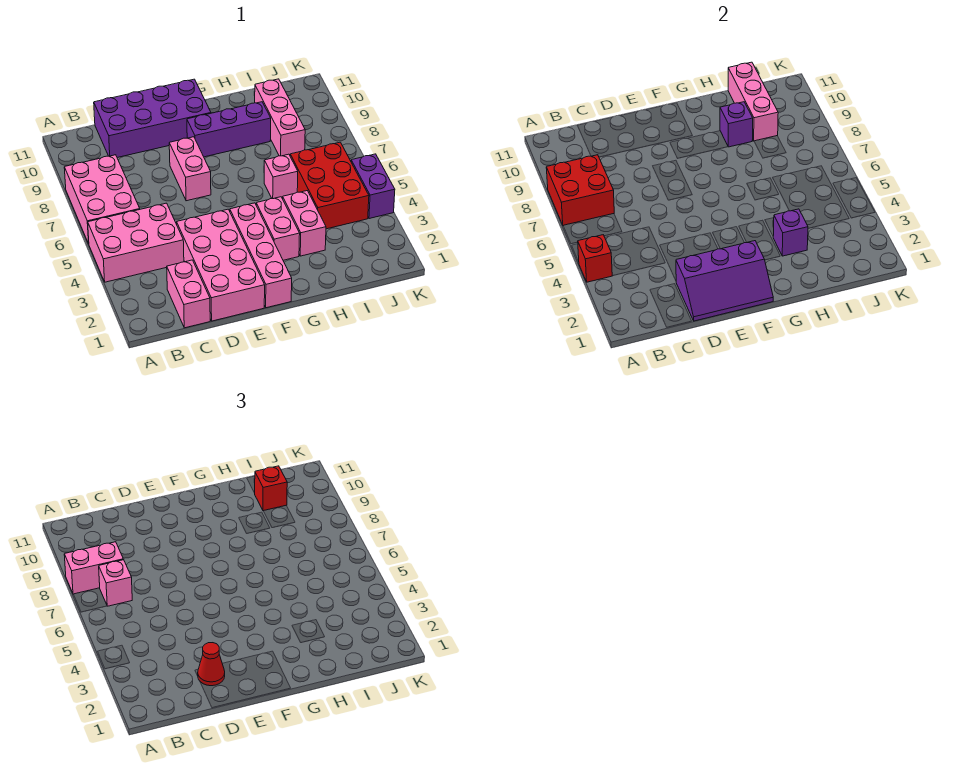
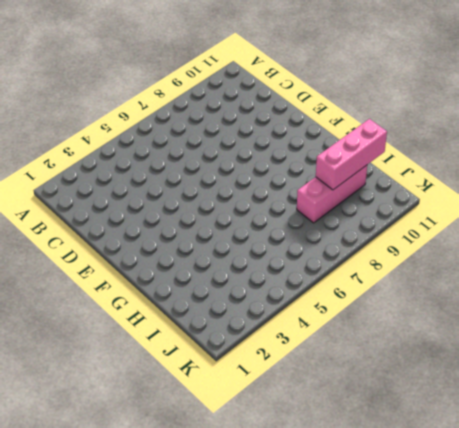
none -> pink 2x3 brick [88,203,184,282]
none -> pink 2x3 brick [64,155,140,244]
none -> pink 1x2 brick [167,260,210,328]

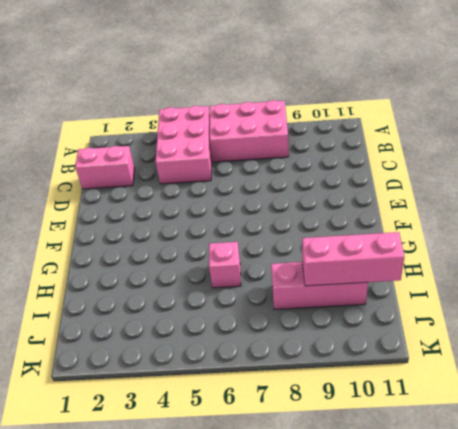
none -> purple 2x4 brick [94,79,211,158]
none -> pink 2x4 brick [177,209,265,321]
none -> pink 1x2 brick [169,137,211,201]

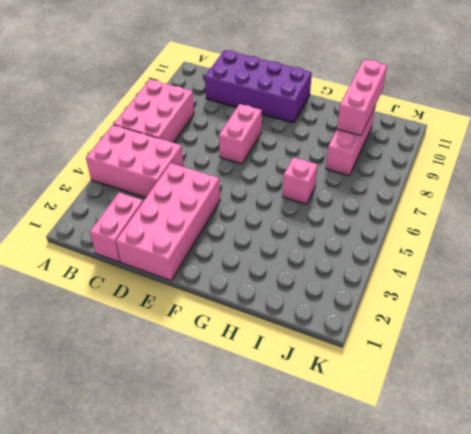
none -> pink 1x4 brick [230,203,292,308]
none -> purple 1x3 brick [187,102,271,157]
none -> pink 1x2 brick [256,197,300,260]

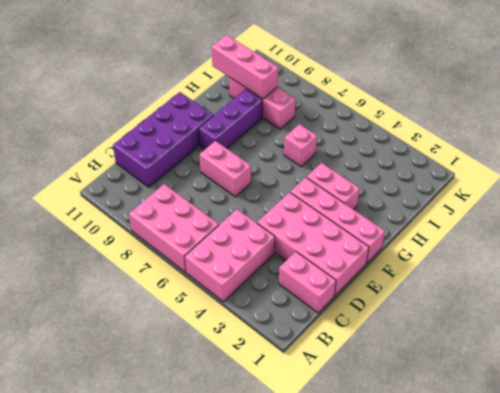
none -> pink 1x2 brick [282,191,326,256]
none -> red 2x3 brick [290,142,369,229]
none -> purple 1x2 brick [351,154,395,219]

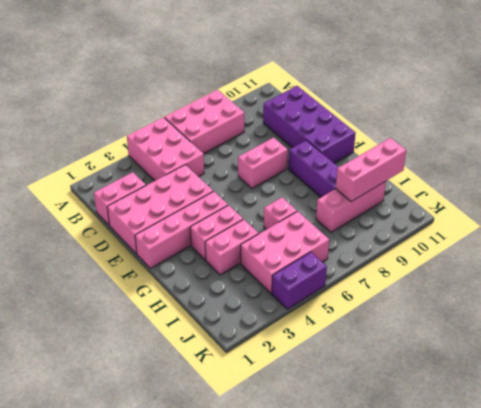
pink 2x3 brick [241,211,329,294] -> red 2x3 brick [290,142,369,229]
none -> red 1x1 brick [578,235,612,282]
none -> red 2x2 brick [546,155,614,225]
none -> purple 2x3 slope [676,241,773,321]

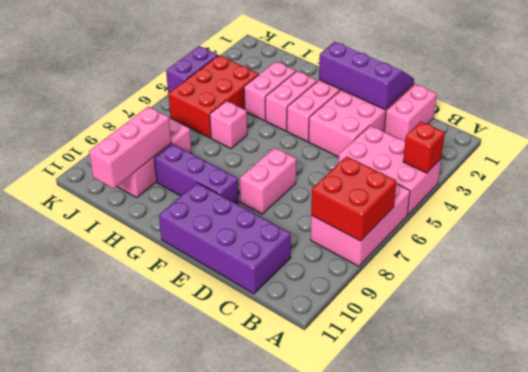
none -> purple 1x1 brick [773,209,808,256]
none -> purple 1x1 brick [720,102,753,147]
none -> pink 1x2 brick [64,542,123,594]

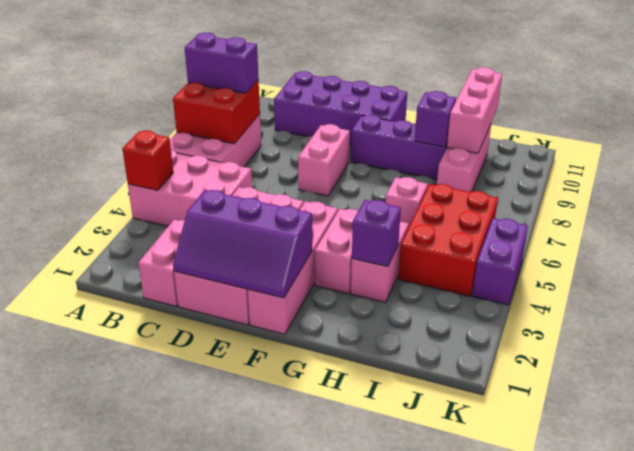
purple 1x2 brick [185,32,259,93] -> pink 1x2 brick [64,542,123,594]
none -> pink 1x1 brick [99,560,132,606]
none -> red 1x1 cone [198,643,225,686]
none -> red 1x1 brick [255,466,287,511]

